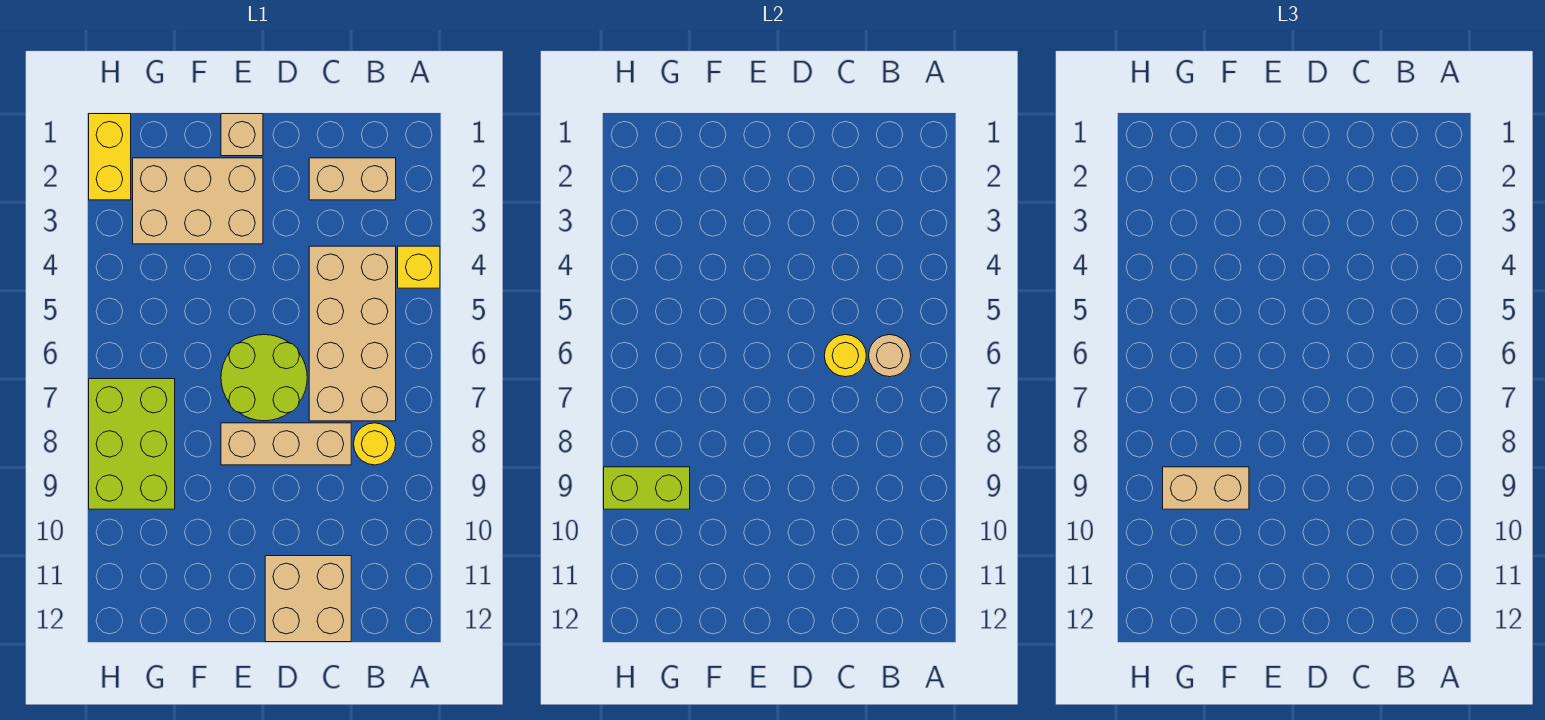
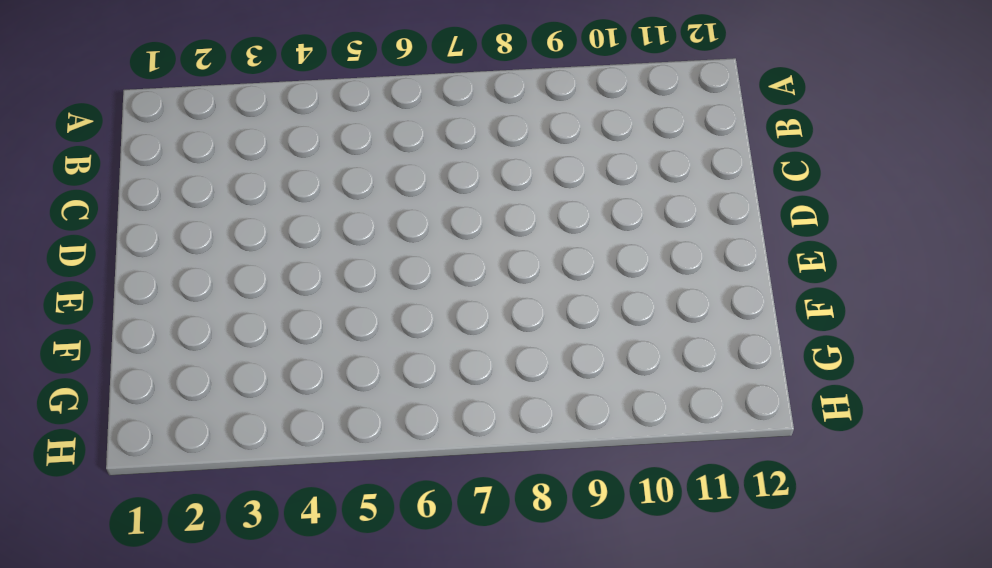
none -> yellow 1x1 brick [398,246,440,288]
none -> tan 1x2 brick [309,158,396,200]
none -> tan 2x4 brick [309,246,396,421]

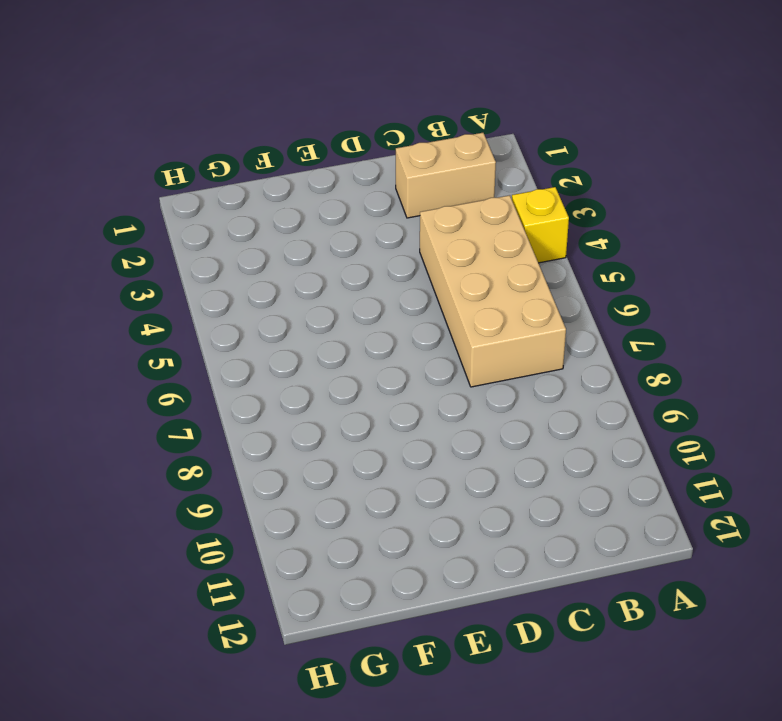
none -> yellow 1x1 round brick [354,423,396,465]
none -> tan 1x3 brick [221,423,351,465]
none -> tan 2x2 brick [265,556,351,642]

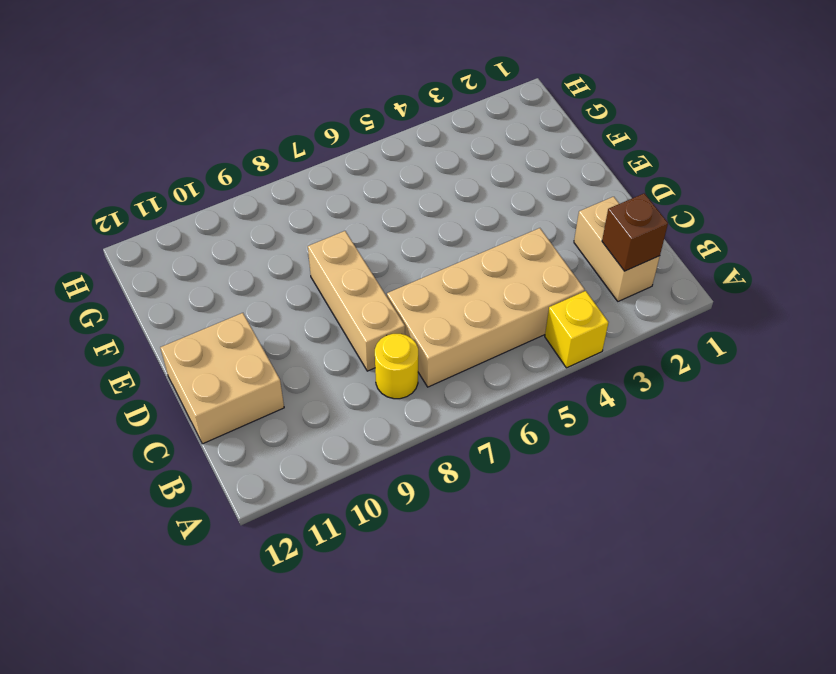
brown 1x1 brick [602,193,668,271] -> none
none -> lime 2x2 round brick [221,335,307,421]
none -> tan 1x1 brick [221,114,263,156]
none -> tan 2x3 brick [133,158,263,244]

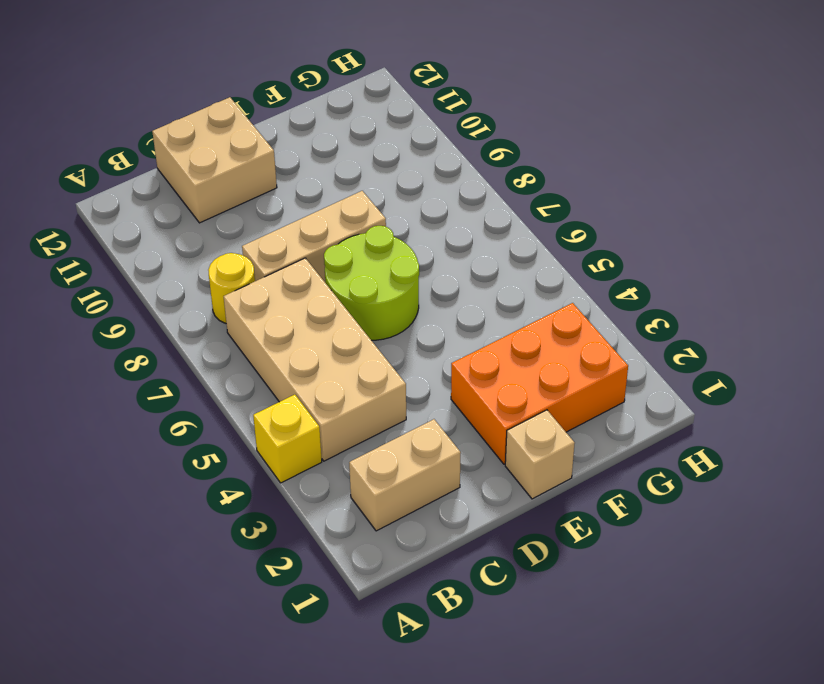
orange 2x3 brick [451,303,628,464] -> tan 2x3 brick [133,158,263,244]
none -> lime 2x3 brick [89,379,175,509]
none -> yellow 1x2 brick [89,114,131,200]
none -> tan 1x1 round brick [869,335,911,377]

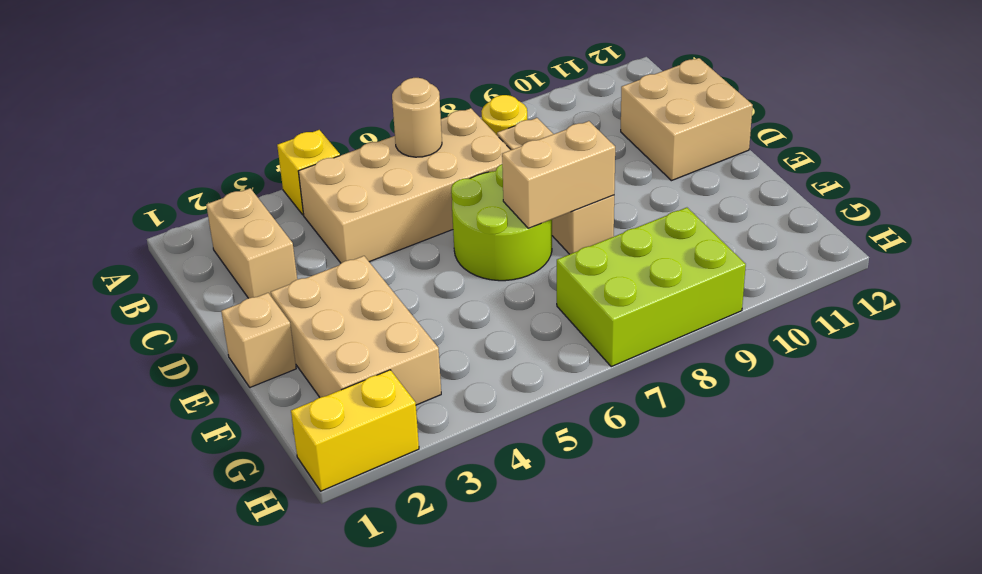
tan 1x2 brick [502,121,615,228] -> tan 1x2 brick turned to [1163,467,1249,509]
none -> yellow 1x1 round brick [824,335,866,377]
none -> lime 1x2 brick [604,467,690,509]

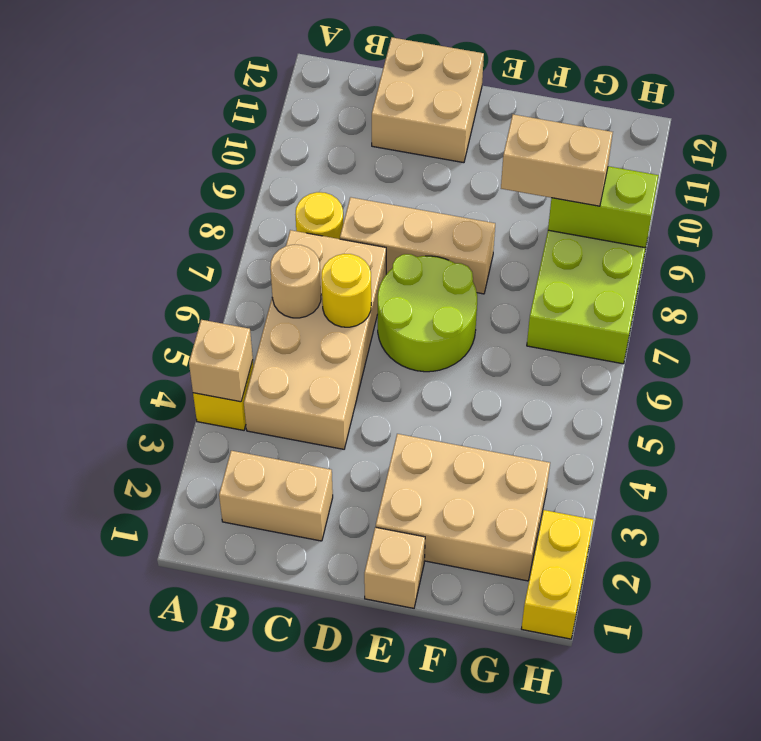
tan 1x1 brick [189,320,253,402] -> none

